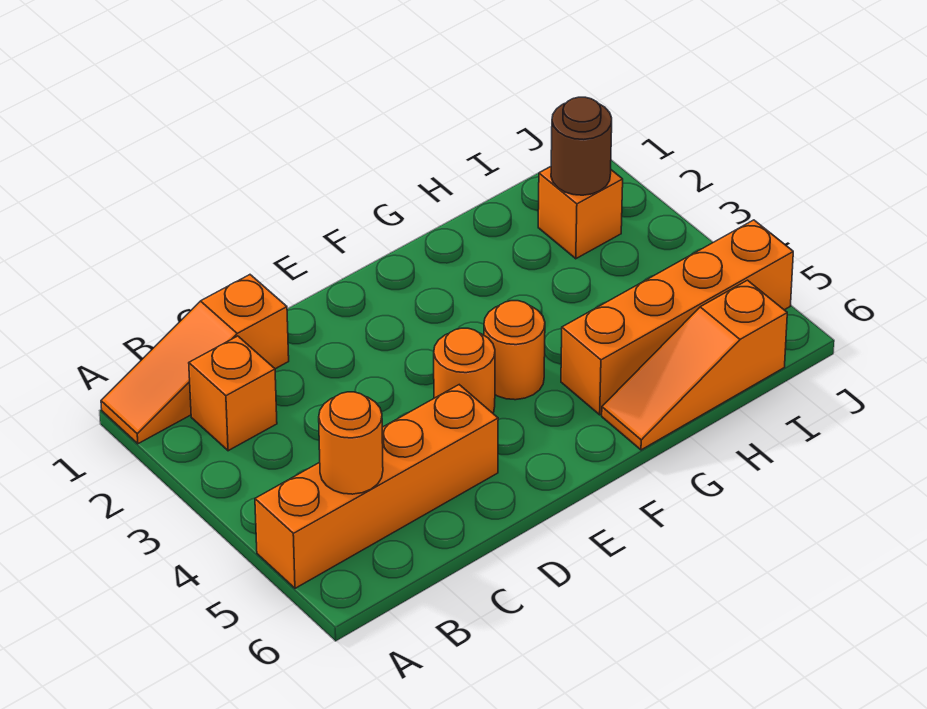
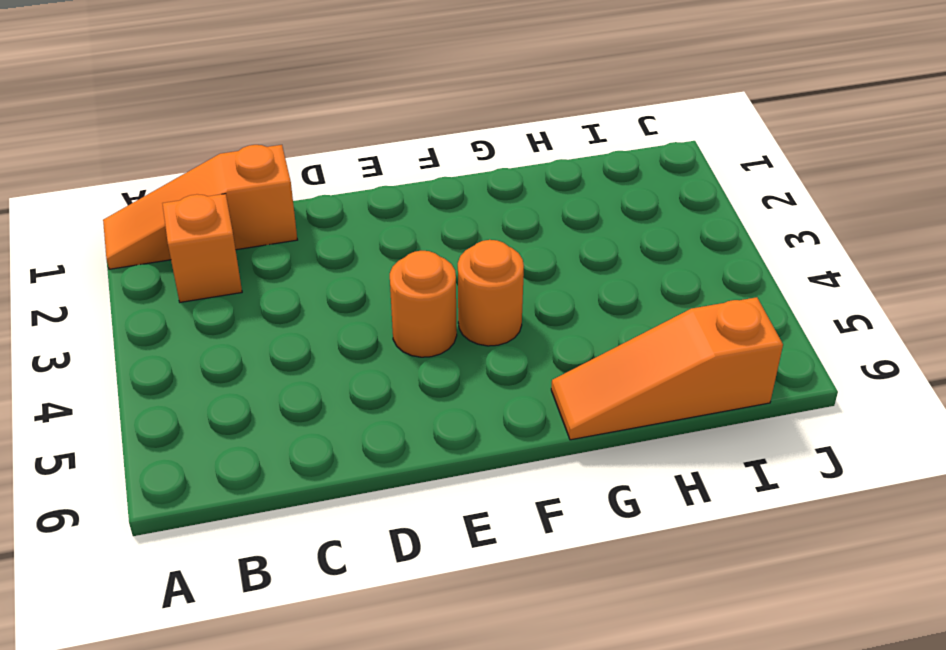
none -> orange 1x4 brick [255,385,498,588]
none -> orange 1x4 brick [561,220,793,415]

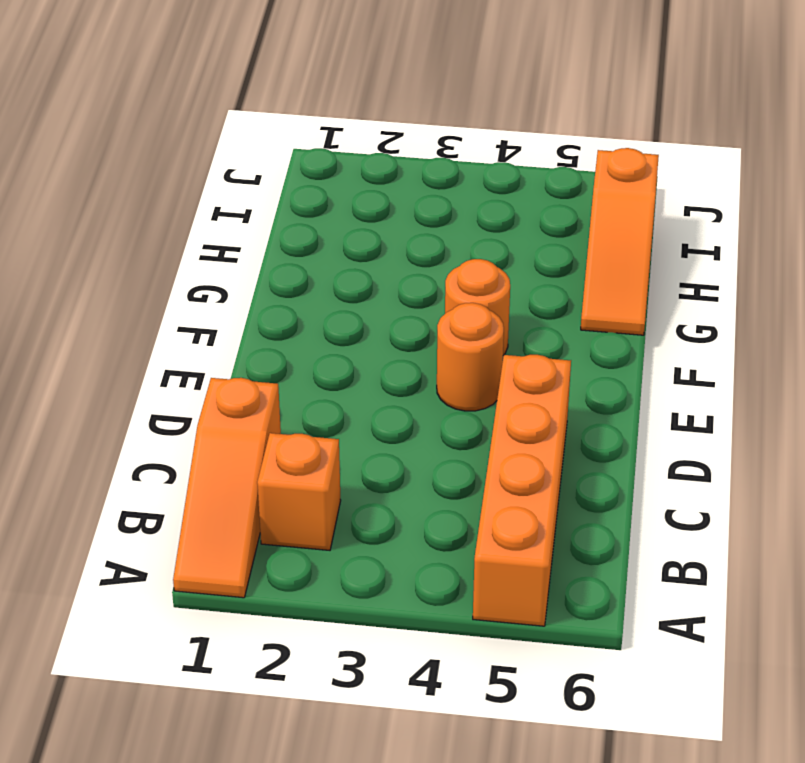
none -> orange 1x4 brick [561,220,793,415]
none -> orange 1x1 brick [538,167,623,259]

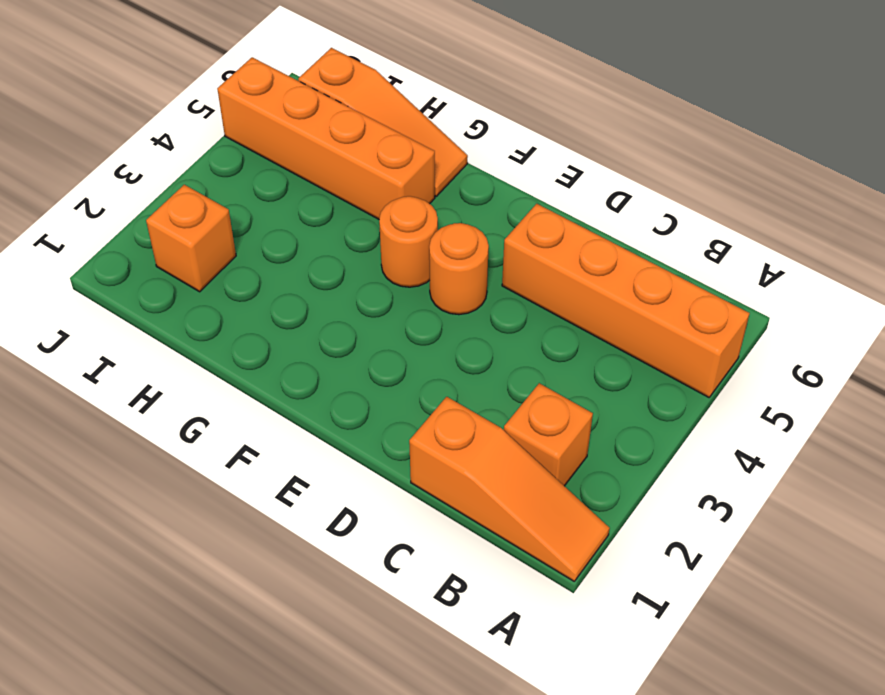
none -> orange 1x1 round brick [319,392,383,494]
none -> brown 1x1 round brick [551,97,612,195]

